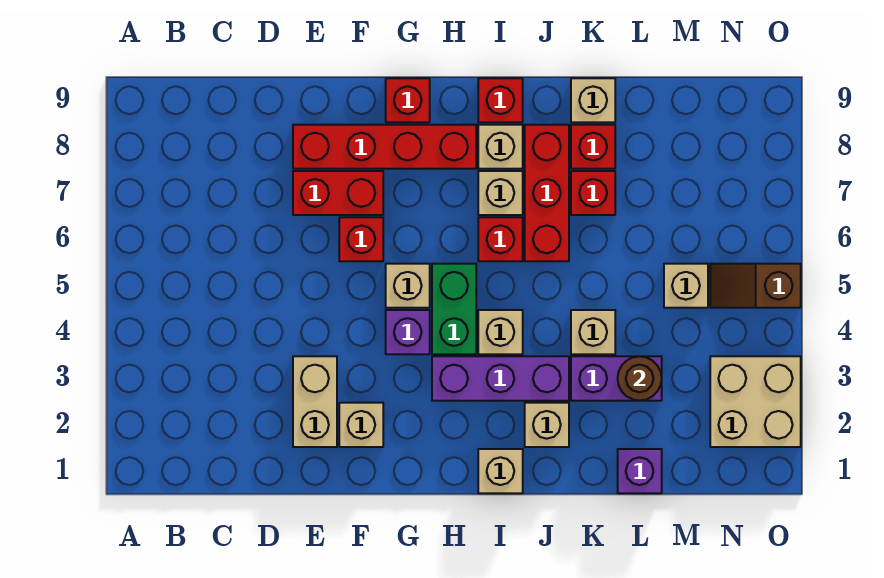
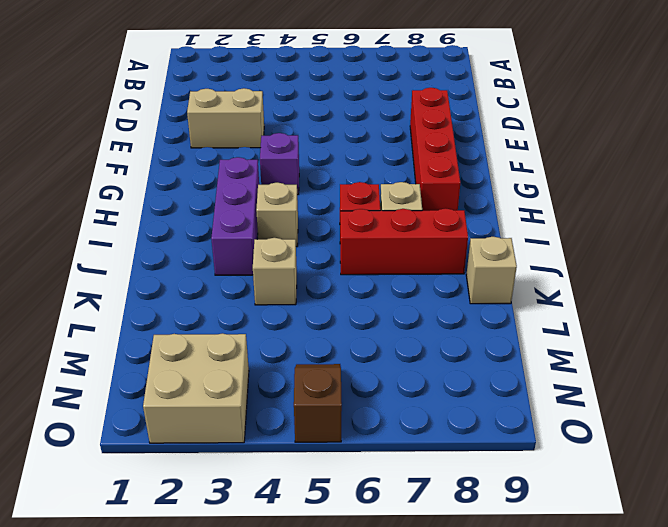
none -> red 1x2 brick [293,171,383,215]
none -> tan 1x1 brick [339,403,383,447]
none -> red 1x1 brick [339,217,383,261]

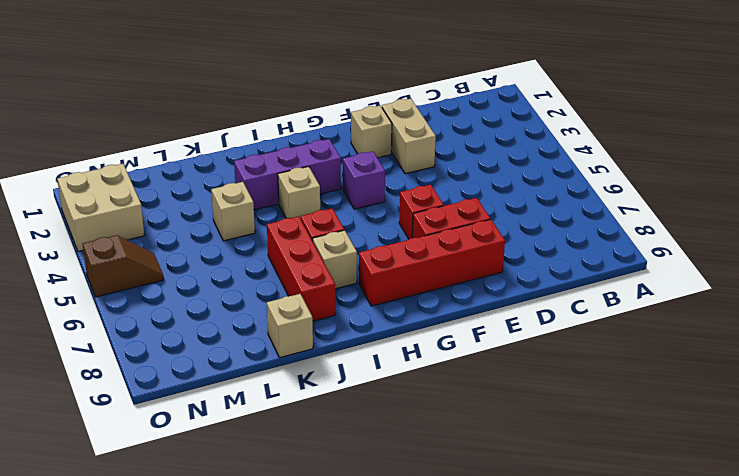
none -> tan 1x1 brick [386,264,430,308]
none -> red 1x1 brick [386,78,430,122]
none -> green 1x2 brick [432,264,476,354]

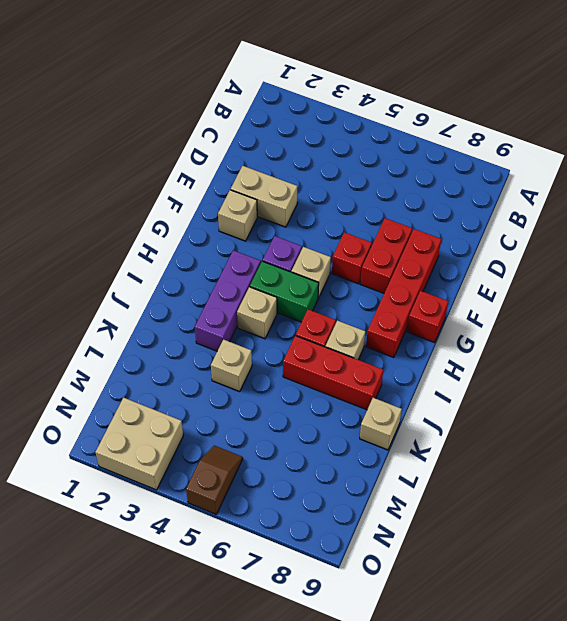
none -> tan 1x1 brick [478,449,523,493]
none -> tan 1x1 brick [478,125,523,169]
none -> red 1x1 brick [478,78,523,122]

